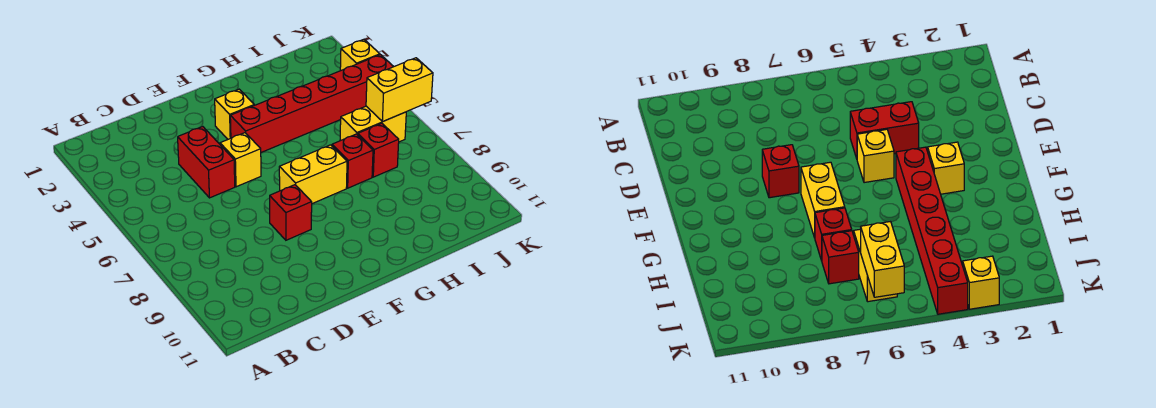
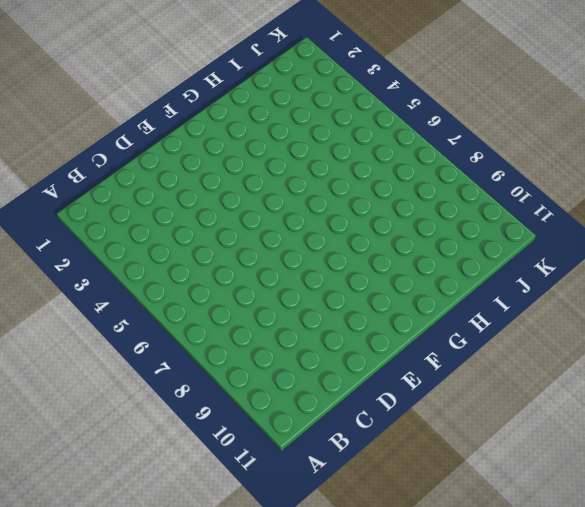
none -> red 1x2 brick [178,127,235,198]
none -> yellow 1x1 brick [220,133,261,187]

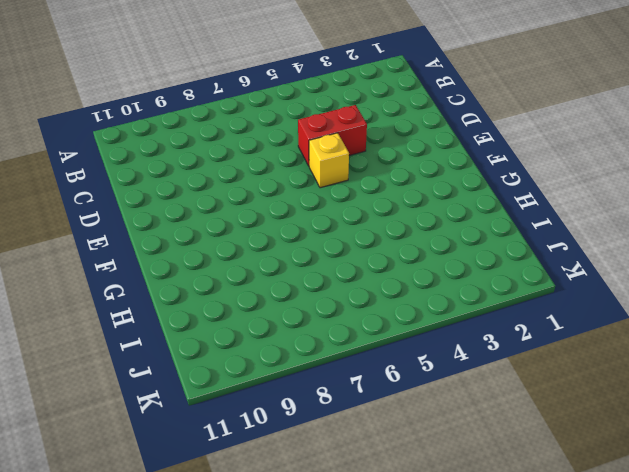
none -> red 1x1 brick [270,185,312,240]
none -> yellow 1x1 brick [215,89,254,139]

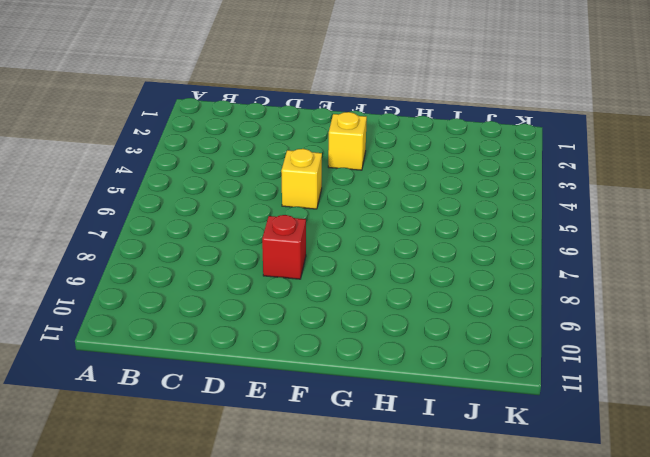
none -> red 1x2 brick [178,127,235,198]
none -> red 1x6 brick [230,55,394,152]

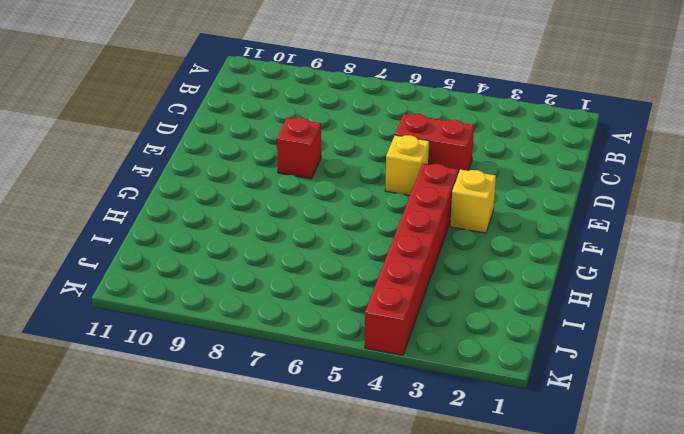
none -> yellow 1x2 brick [279,145,347,204]
none -> red 1x1 brick [332,134,373,188]

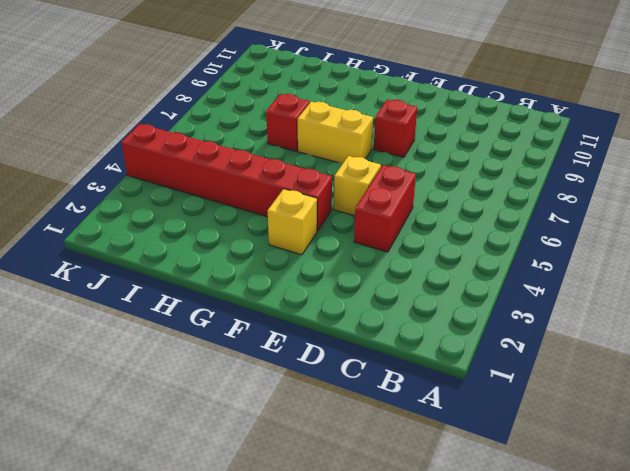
none -> yellow 1x2 brick [340,106,406,142]
none -> red 1x1 brick [358,123,399,177]

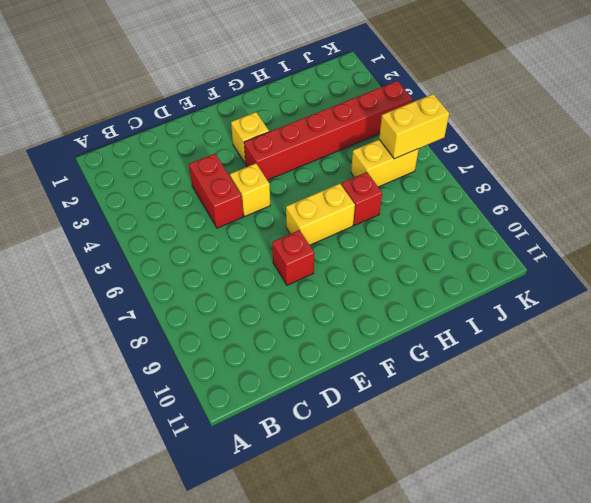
none -> red 1x1 brick [358,123,399,177]
none -> yellow 1x1 brick [340,40,380,71]

